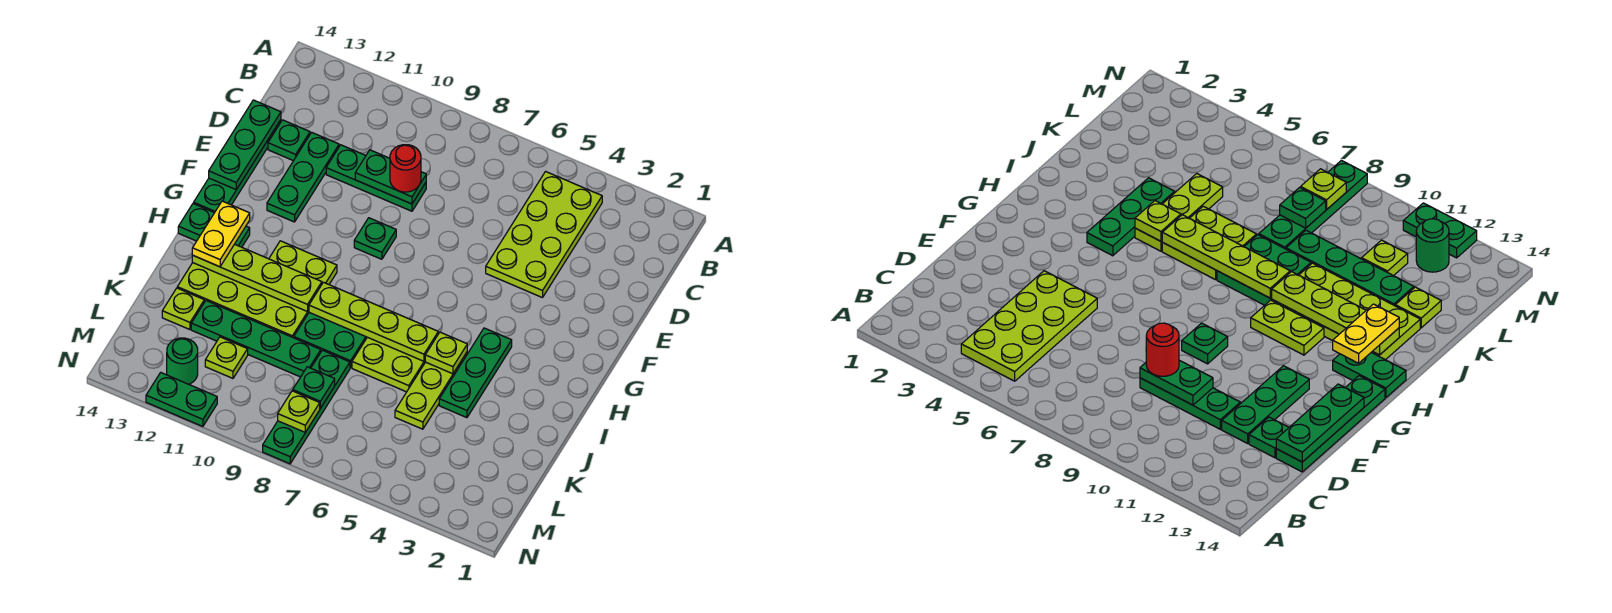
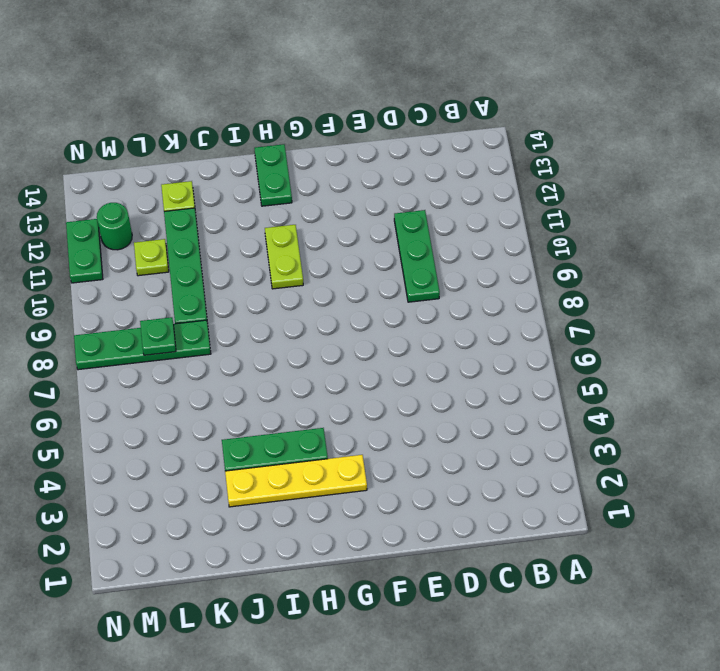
yellow 1x4 plate [225,455,367,507] -> none
none -> lime 2x4 plate [486,172,602,298]
none -> green 1x3 plate [267,132,339,222]
none -> green 1x1 plate [268,120,310,161]

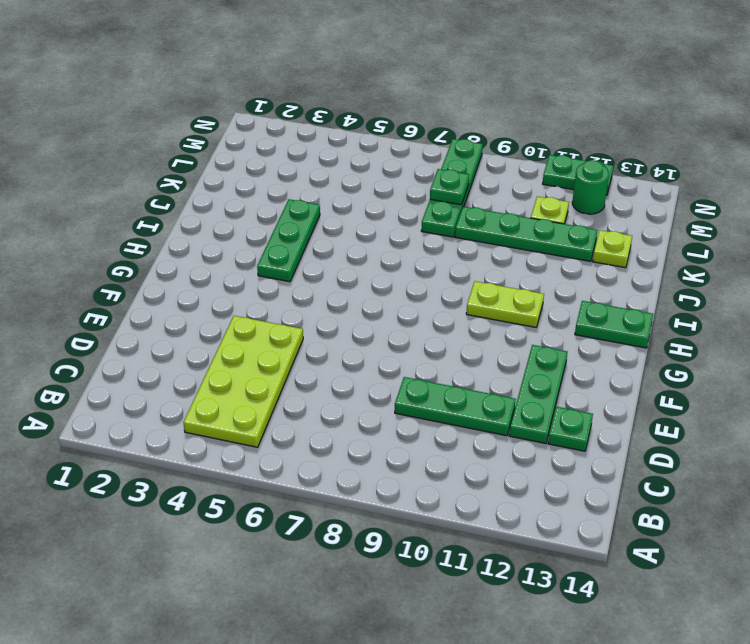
none -> green 1x4 plate [194,120,281,213]
none -> green 1x1 plate [354,218,396,259]
none -> lime 1x3 plate [395,353,467,429]

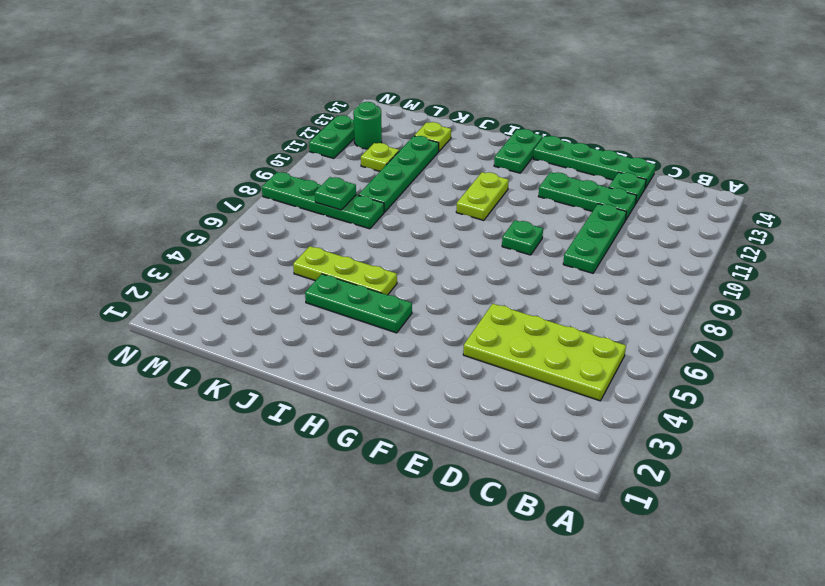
none -> lime 2x2 plate [352,337,425,392]
none -> green 2x2 plate [294,313,367,368]
none -> lime 2x4 plate [177,263,309,338]

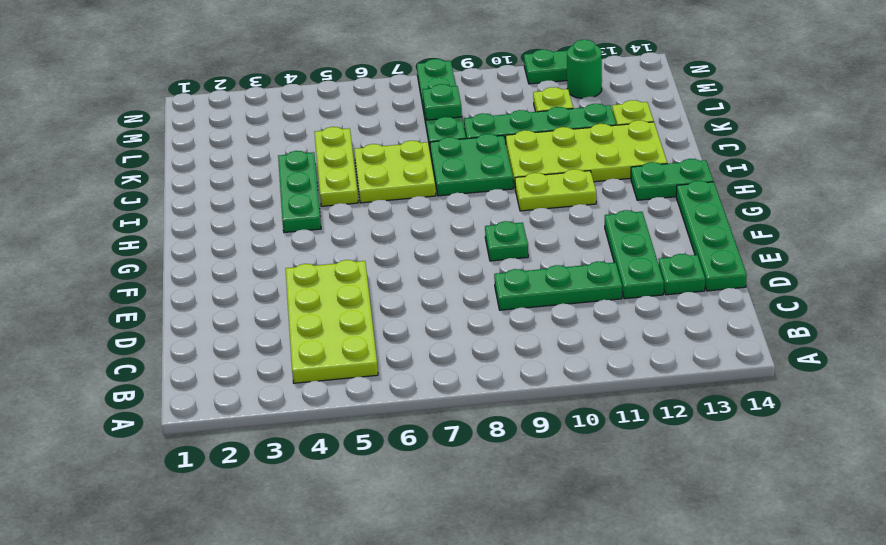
none -> green 1x2 plate [355,150,426,204]
none -> green 1x3 plate [209,100,281,189]
none -> lime 1x1 plate [425,332,467,374]

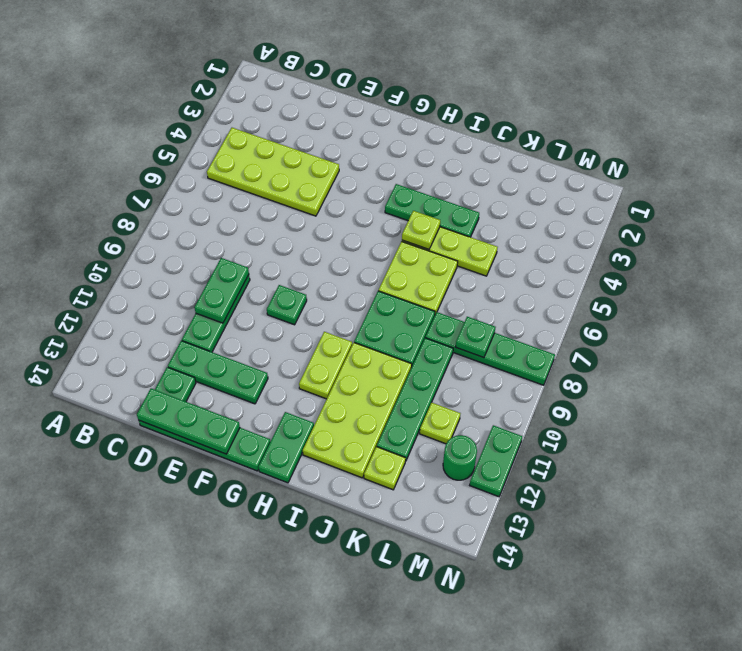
none -> lime 1x4 plate [309,282,438,361]
none -> lime 1x4 plate [192,244,322,312]
none -> lime 1x1 plate [278,391,320,432]

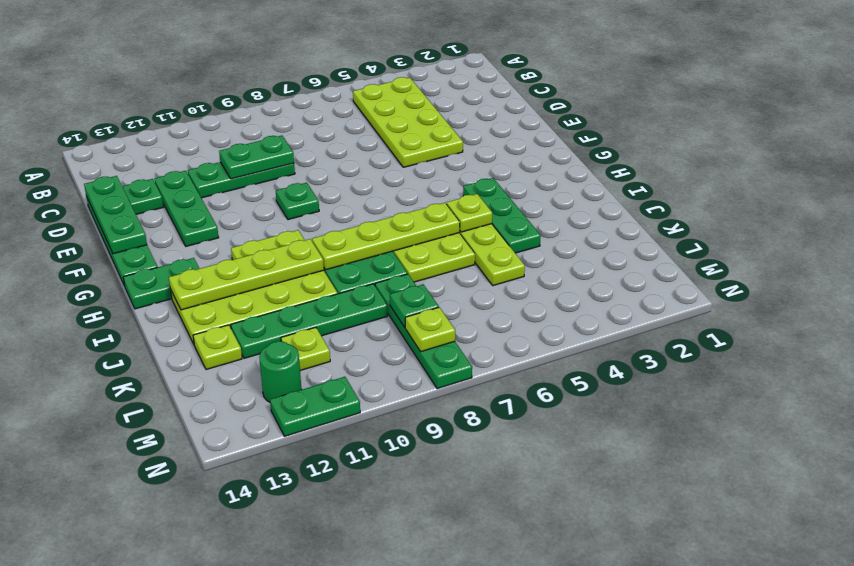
none -> red 1x1 round brick [390,145,421,192]
none -> yellow 1x2 plate [192,201,250,267]

